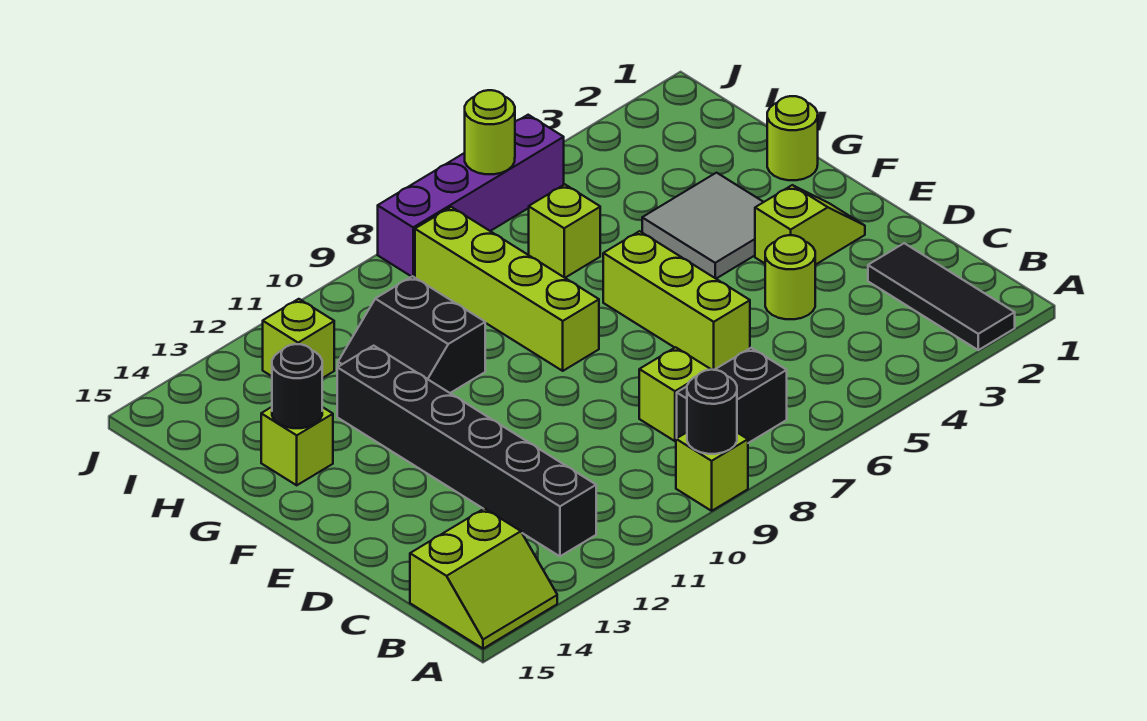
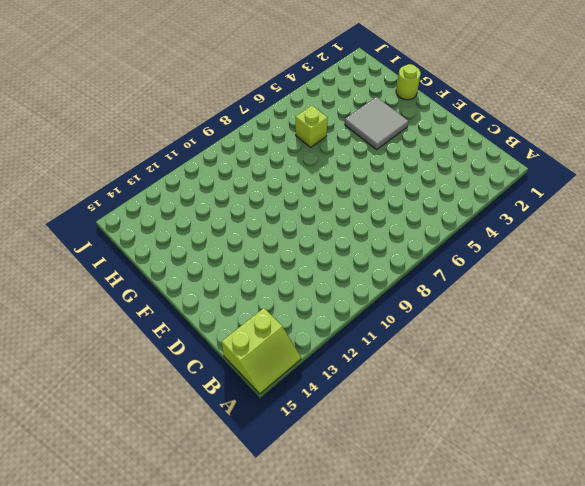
none -> black 1x3 tile [868,243,1015,350]
none -> lime 1x1 brick [676,433,748,511]
none -> black 1x2 brick [677,348,787,443]

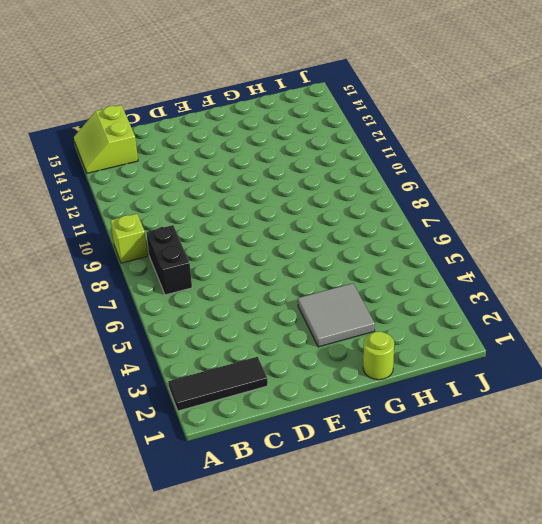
none -> black 1x6 brick [337,346,596,556]
none -> lime 1x1 brick [639,347,711,441]
none -> lime 1x1 round brick [765,235,815,319]

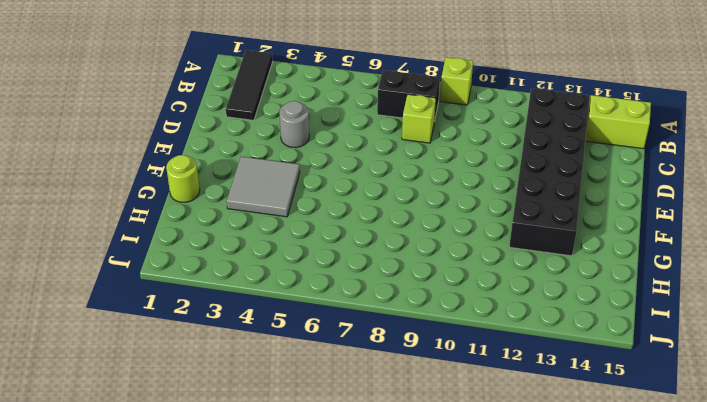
black 2x6 brick [509,88,590,256] -> black 1x6 brick [337,346,596,556]
grey 1x1 round brick [279,101,309,148] -> lime 1x1 round brick [765,235,815,319]
none -> lime 1x3 brick [603,231,750,370]
none -> lime 1x2 slope [755,185,865,265]
none -> lime 1x4 brick [415,207,599,371]

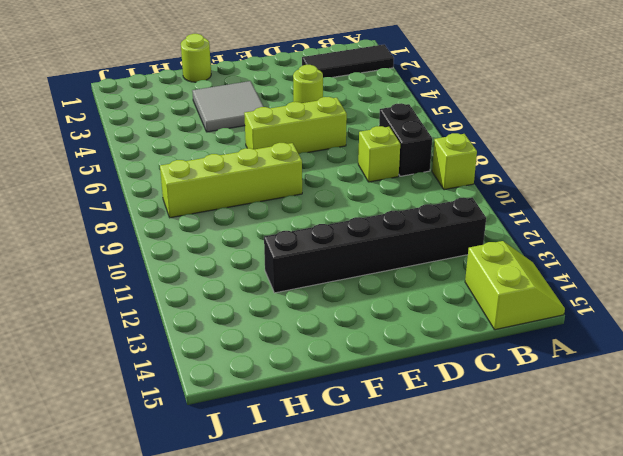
none -> lime 1x2 slope [755,185,865,265]
none -> black 2x2 slope [338,276,485,393]
none -> lime 1x1 brick [261,407,333,485]

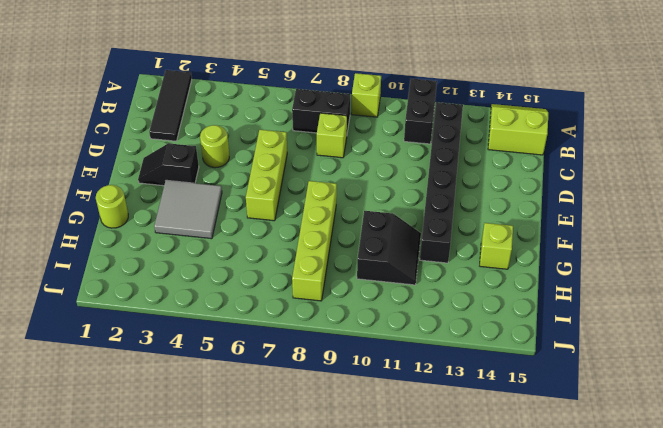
black 1x2 brick [404,79,437,144] -> none
black 1x2 slope [138,143,199,186] -> lime 1x2 slope [755,185,865,265]
none -> lime 1x1 brick [529,184,600,278]
none -> lime 1x1 brick [263,299,334,378]
none -> purple 1x4 brick [378,115,564,277]

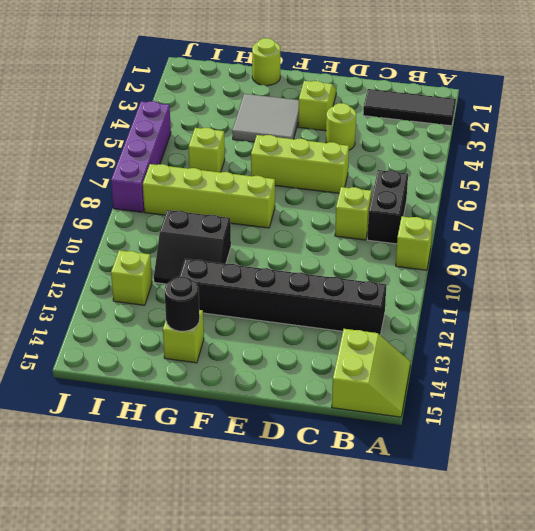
none -> black 1x1 round brick [687,370,737,454]
none -> lime 1x1 round brick [465,90,515,174]

